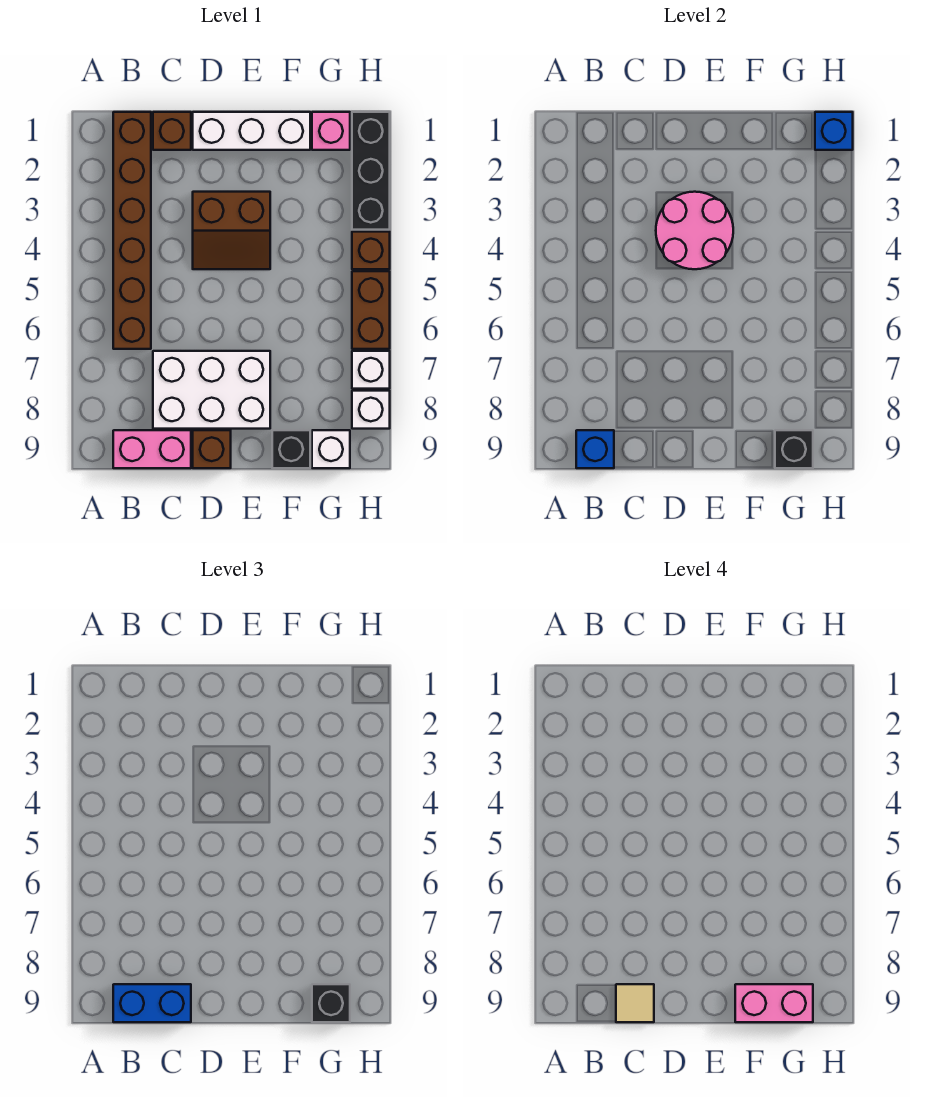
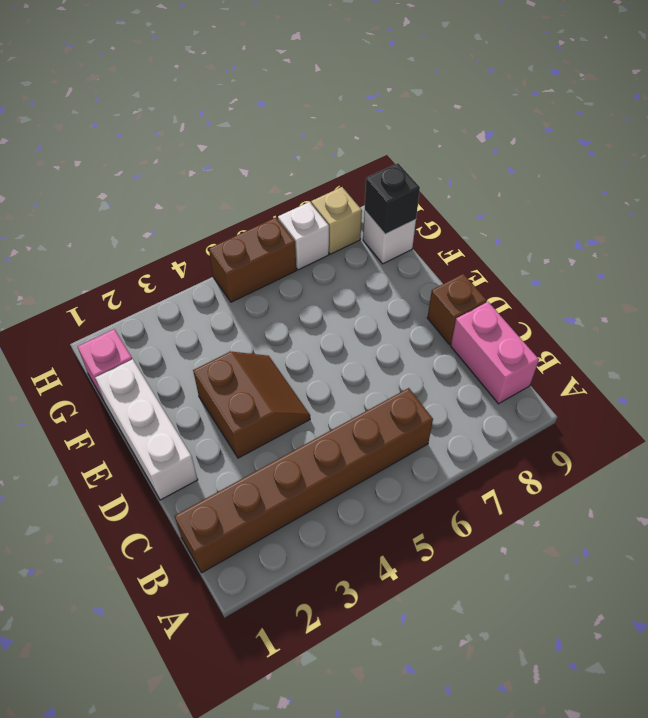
tan 1x1 brick [311,187,362,254] -> white 1x1 brick [352,391,390,429]
none -> brown 1x1 brick [153,112,191,150]
none -> white 2x3 brick [153,351,270,429]
none -> black 1x1 brick [272,430,310,468]

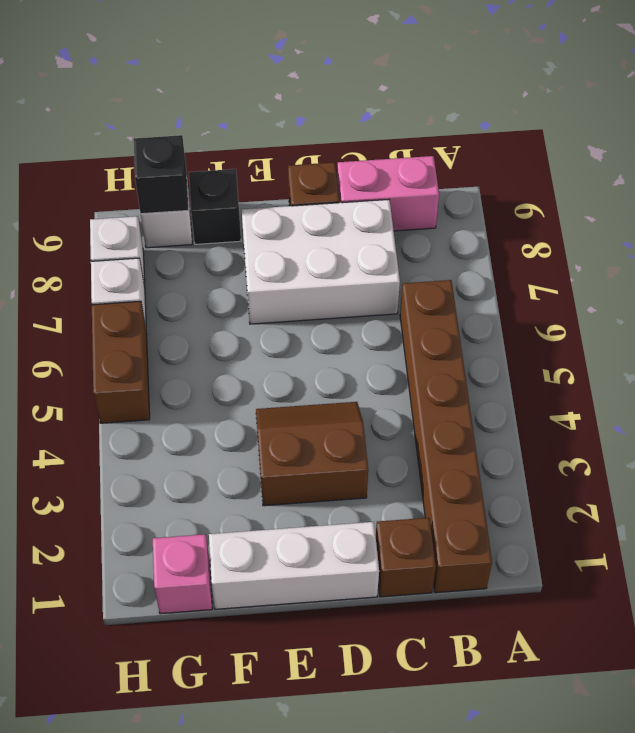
none -> black 1x3 brick [352,112,390,230]
none -> brown 1x1 brick [352,232,390,269]
none -> blue 1x1 brick [576,430,614,468]

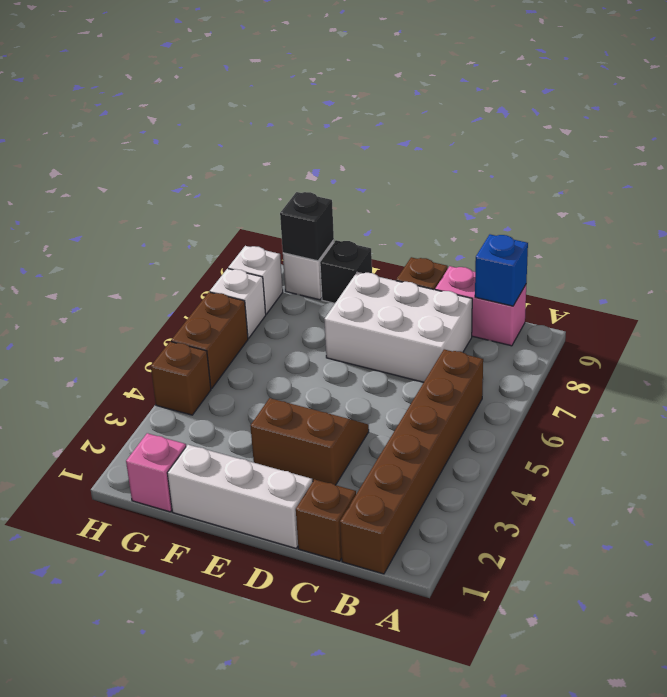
none -> black 1x3 brick [352,112,390,230]
none -> pink 2x2 round brick [656,192,733,269]
none -> blue 1x1 brick [815,112,853,150]

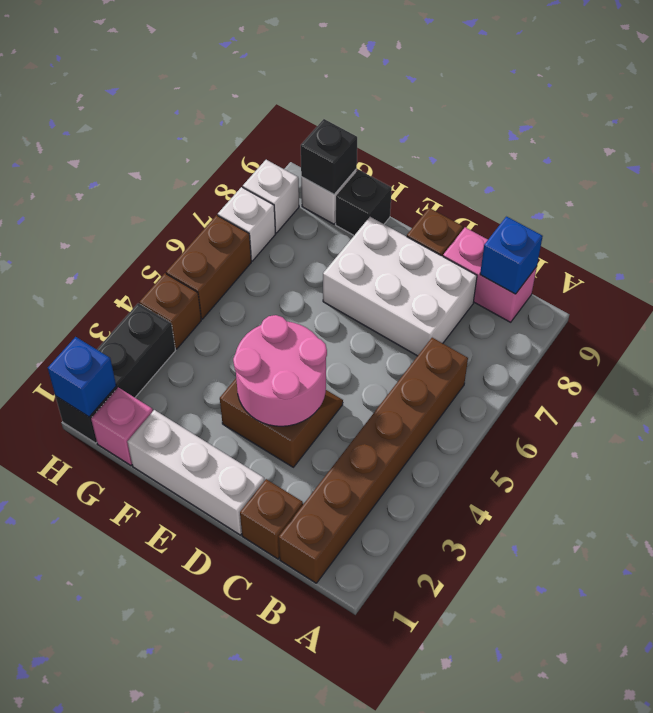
none -> blue 1x2 brick [113,984,191,1022]
none -> black 1x1 brick [312,984,350,1022]
none -> tan 1x1 tile [616,984,654,1022]

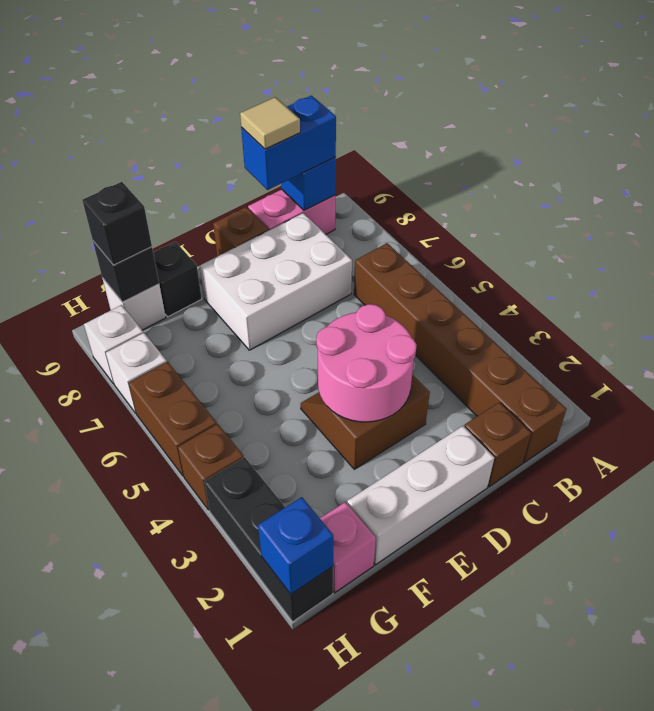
none -> pink 1x2 brick [735,984,813,1022]

